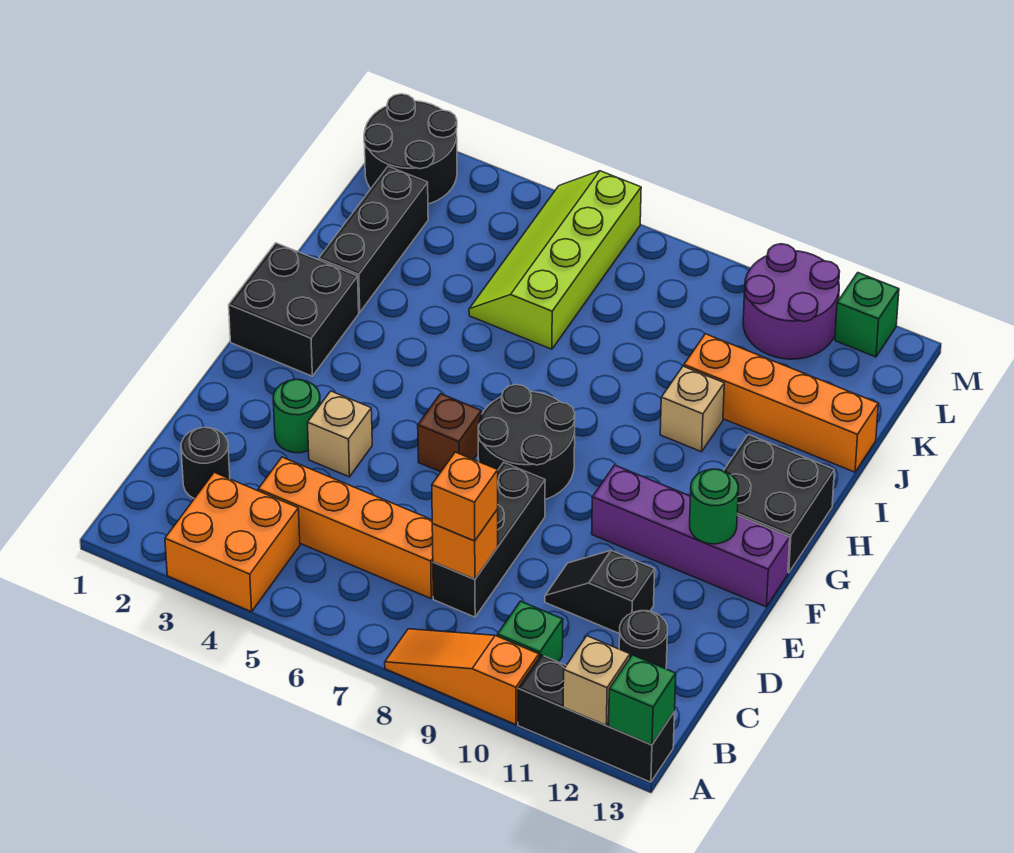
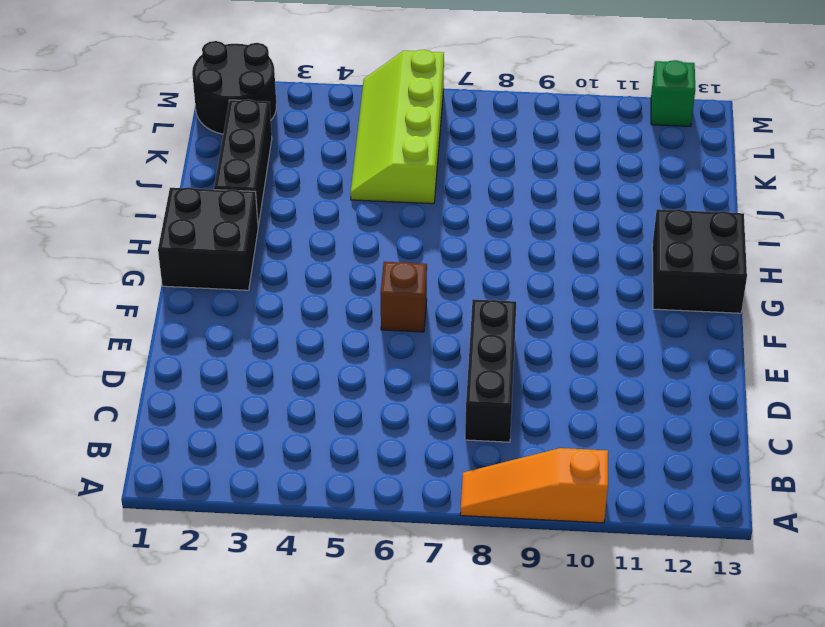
none -> orange 2x2 brick [165,473,300,612]
none -> black 1x3 brick [518,655,675,782]
none -> green 1x1 brick [497,601,563,662]

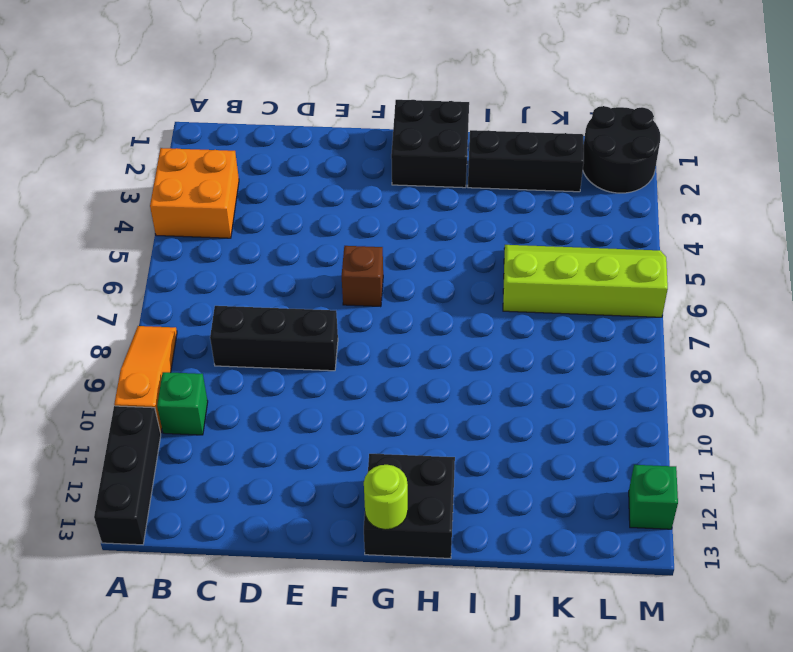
lime 1x1 round brick [364,465,408,530] -> none
none -> black 1x1 round brick [181,427,230,499]
none -> orange 1x4 brick [258,457,433,598]
none -> black 1x1 round brick [619,611,667,669]

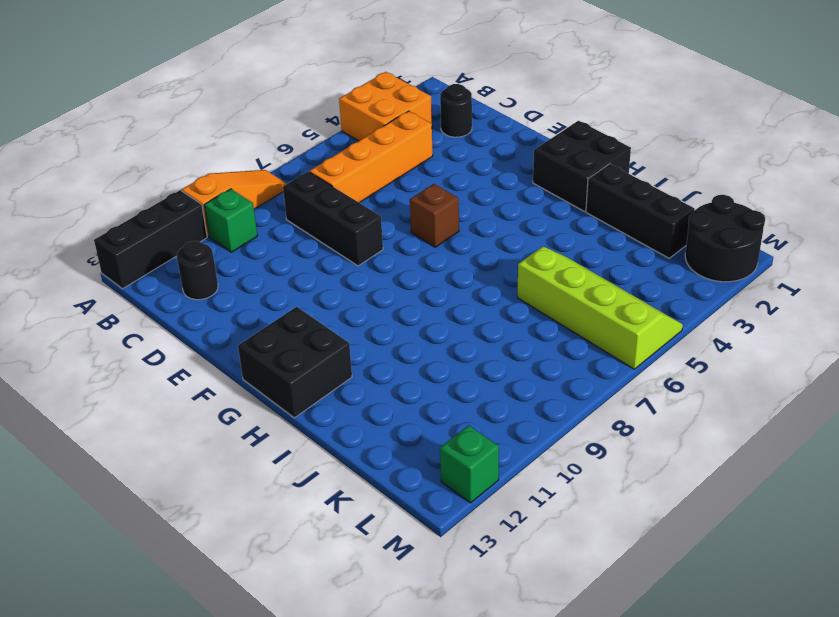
none -> black 1x2 slope [545,551,655,634]
none -> green 1x1 round brick [273,379,320,453]
none -> tan 1x1 brick [308,391,372,477]

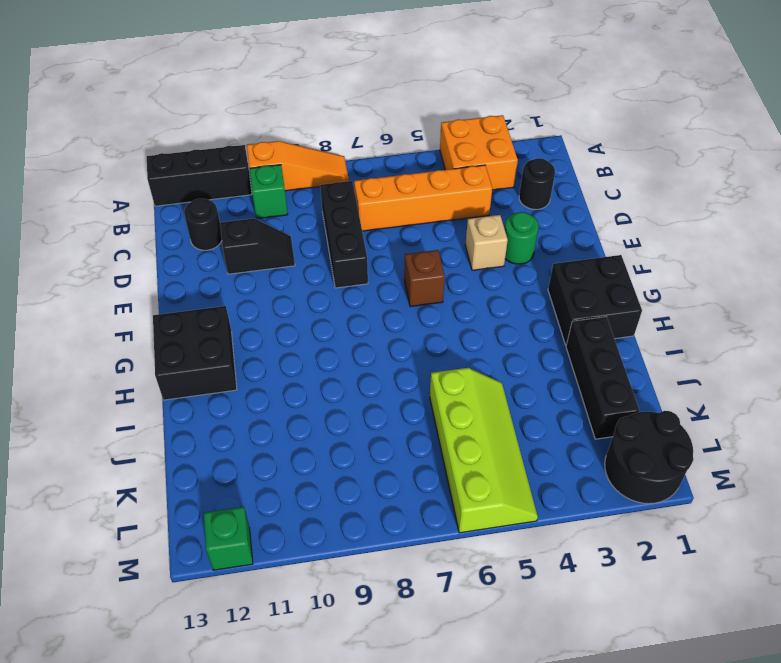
none -> black 2x2 round brick [478,385,575,499]
none -> purple 1x4 brick [592,465,790,607]
none -> tan 1x1 brick [660,366,724,452]

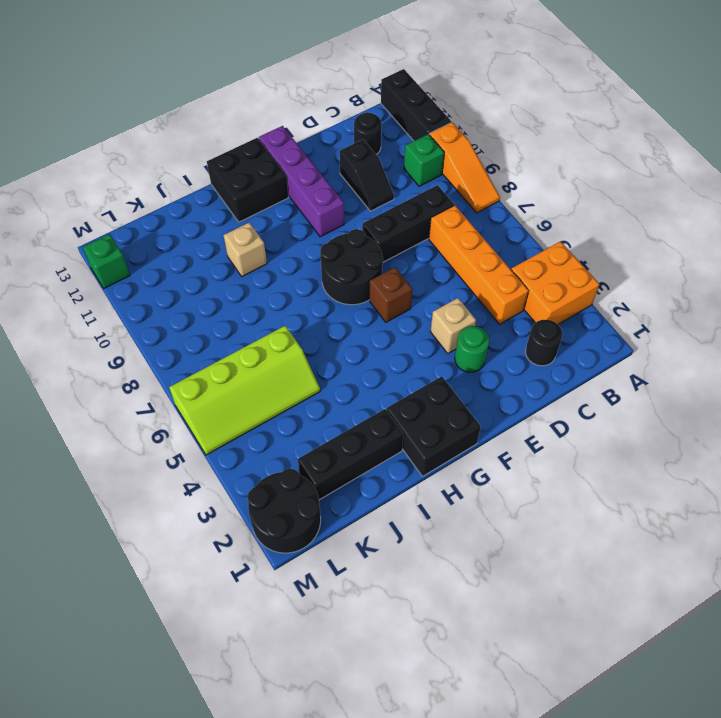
none -> orange 1x4 brick [684,334,878,472]
none -> purple 2x2 round brick [743,244,840,359]
none -> tan 1x1 brick [563,636,630,725]

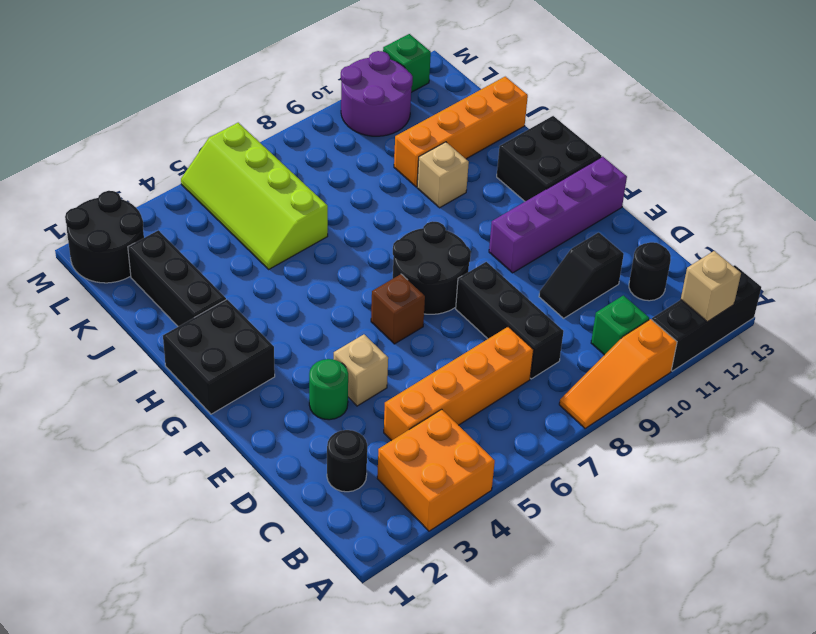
none -> green 1x1 brick [609,655,676,745]
none -> orange 1x1 brick [432,509,498,579]
none -> green 1x1 round brick [690,469,738,544]

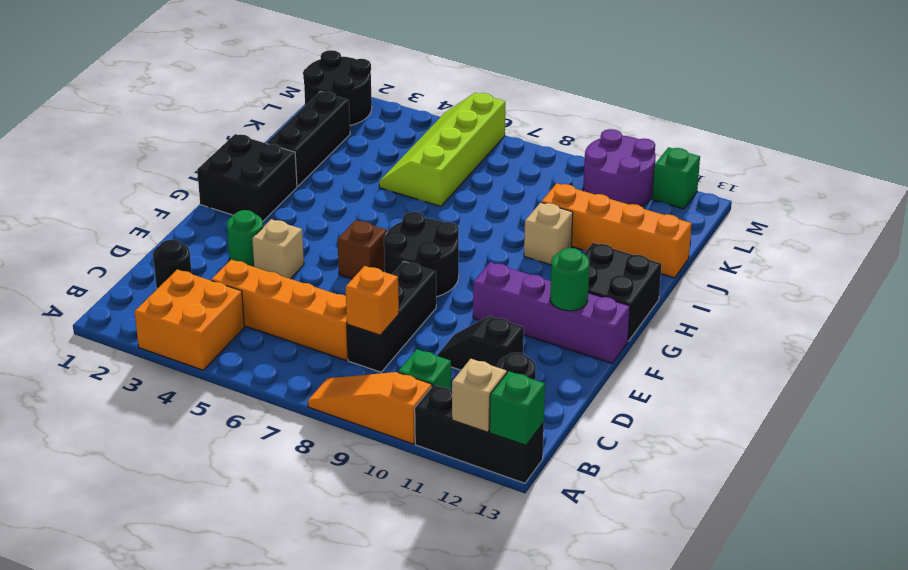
none -> orange 1x1 brick [432,452,498,541]

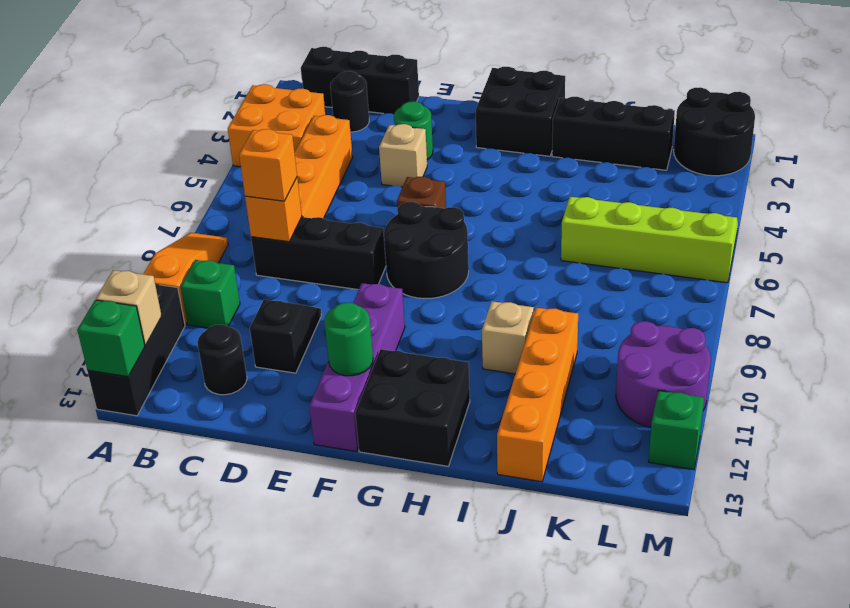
black 1x3 brick [301,47,419,114] -> none

